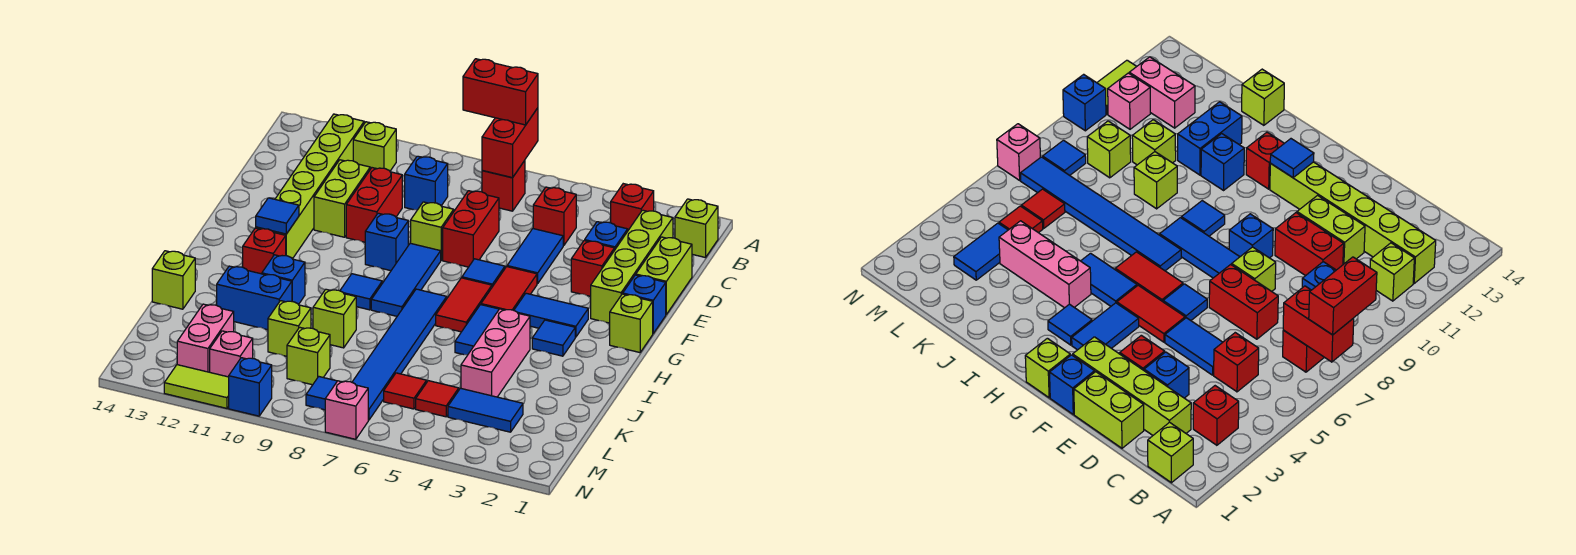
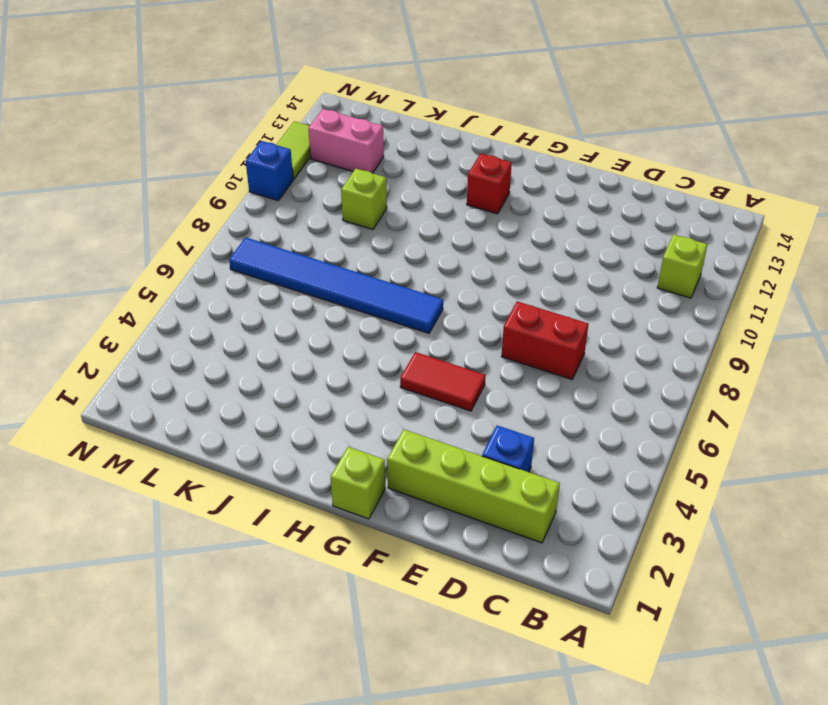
none -> lime 1x1 brick [675,199,718,258]
none -> red 1x1 brick [611,184,654,230]
none -> red 1x1 brick [482,161,525,211]
none -> lime 1x6 brick [256,114,364,259]

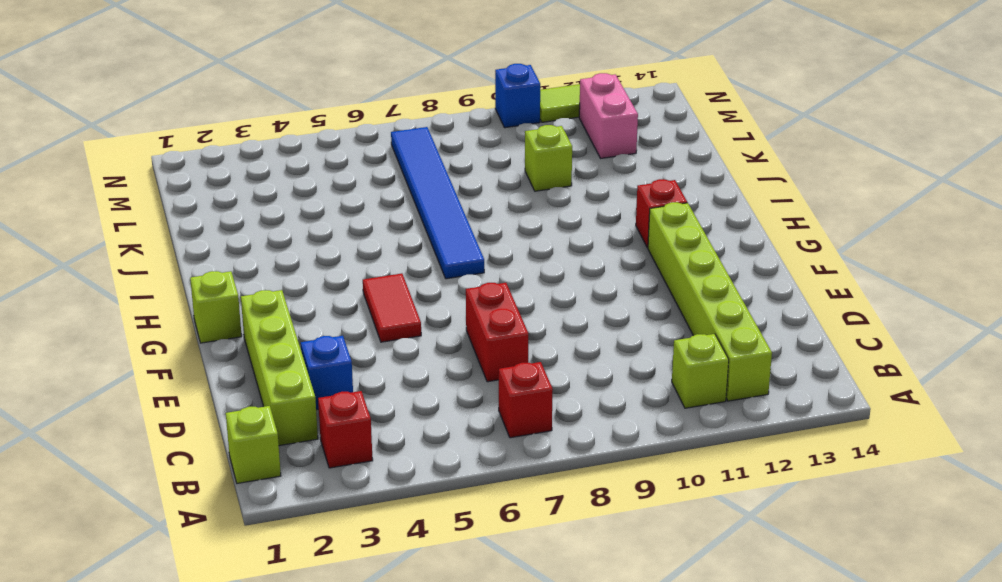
none -> red 1x1 brick [533,187,576,246]
none -> blue 1x1 brick [405,156,448,210]
none -> lime 1x2 brick [636,237,692,314]
none -> blue 1x2 tile [507,229,563,284]

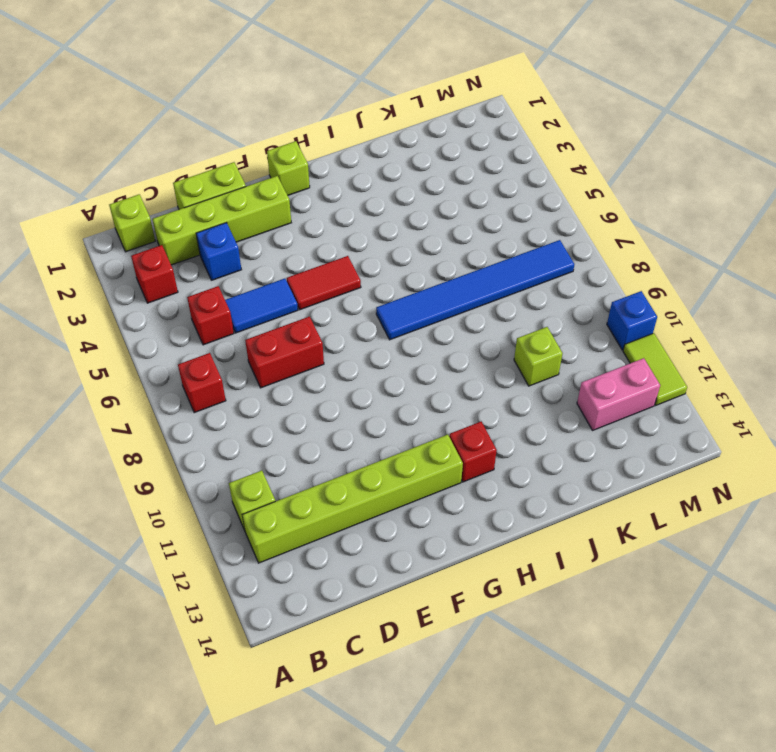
none -> blue 1x1 brick [405,156,448,210]
none -> red 1x2 brick [346,168,402,242]
none -> lime 1x2 brick [314,160,370,237]
none -> red 1x1 brick [571,241,615,296]

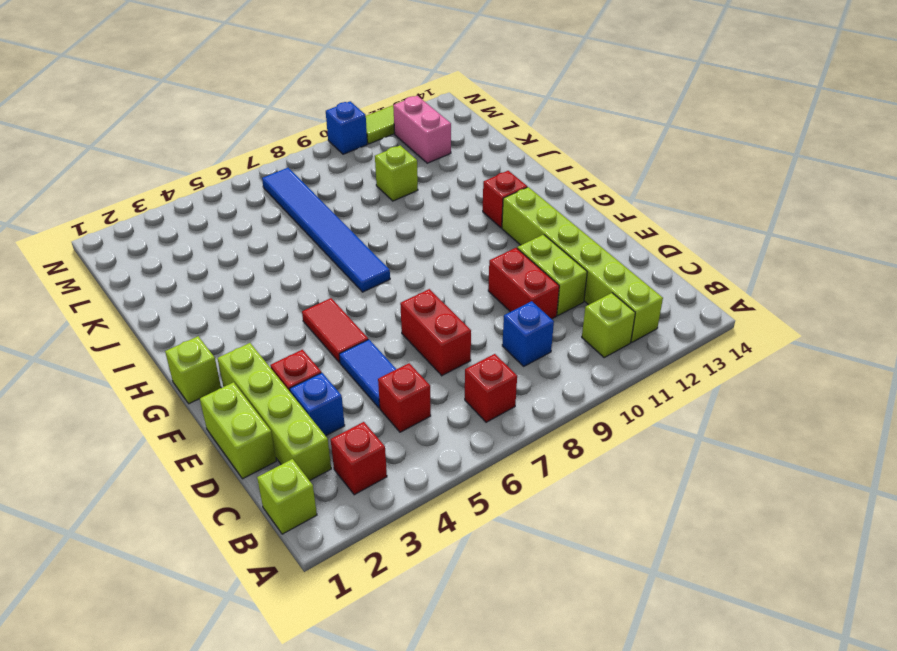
none -> lime 1x1 brick [411,202,454,260]
none -> blue 1x1 brick [623,275,666,333]
none -> blue 1x1 tile [462,259,505,287]
none -> blue 1x3 tile [371,243,441,316]

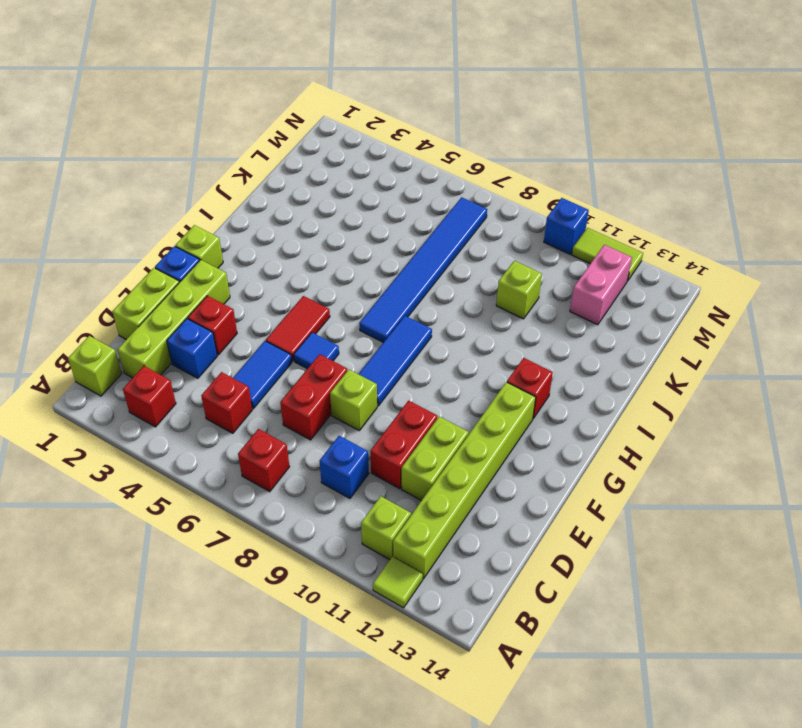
lime 1x1 tile [373,557,423,608] -> none
none -> blue 1x1 brick [365,213,408,271]
none -> blue 1x2 tile [514,293,588,337]
none -> red 1x2 tile [436,278,492,332]
none -> blue 1x1 tile [532,320,575,356]

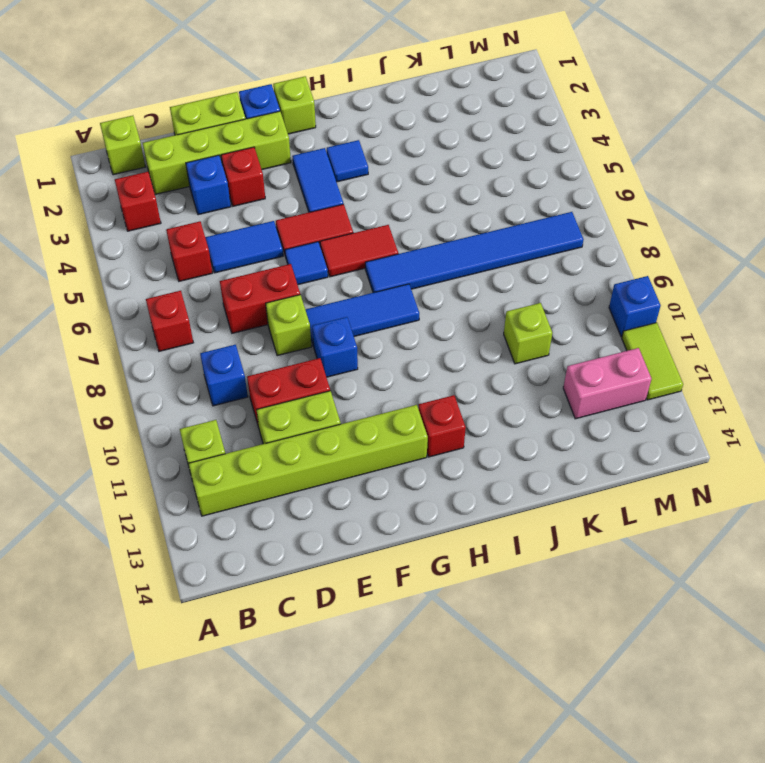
none -> blue 1x2 tile [455,305,499,355]
none -> blue 1x1 tile [340,274,382,310]
none -> pink 1x3 brick [461,309,530,397]
none -> blue 1x1 brick [262,255,305,305]

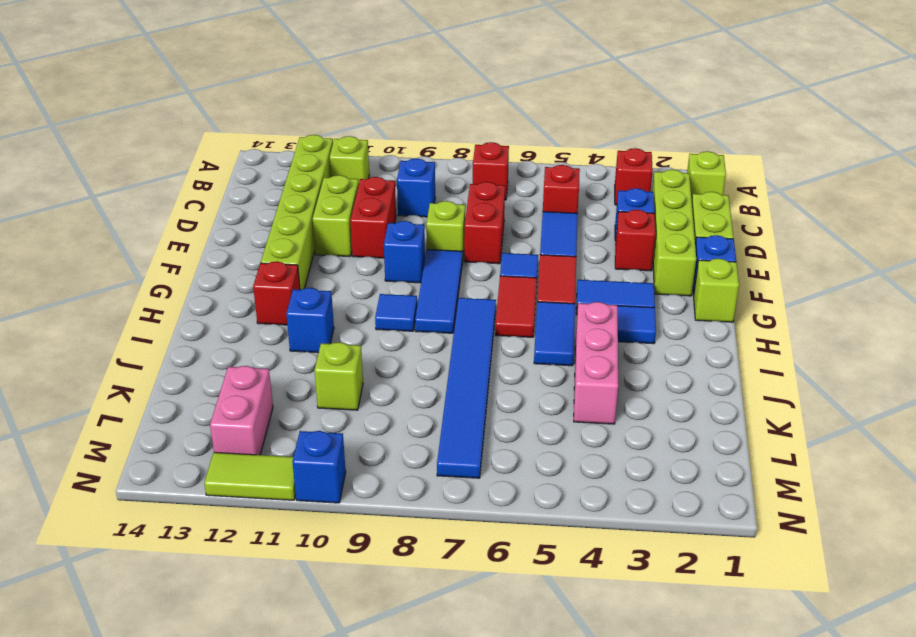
none -> lime 1x1 brick [313,289,356,348]
none -> blue 1x2 brick [217,266,292,330]
none -> lime 1x1 brick [152,251,195,309]
none -> blue 1x2 tile [448,388,523,432]

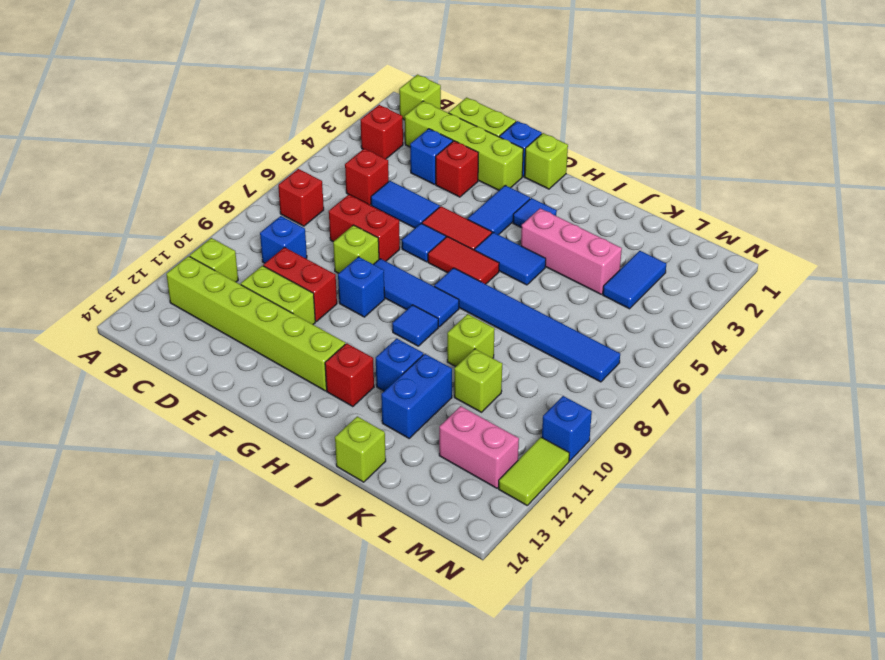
none -> red 1x1 tile [416,381,459,417]
none -> red 1x1 tile [384,373,427,409]
none -> lime 1x1 brick [287,327,330,385]
none -> blue 1x1 tile [306,377,337,410]

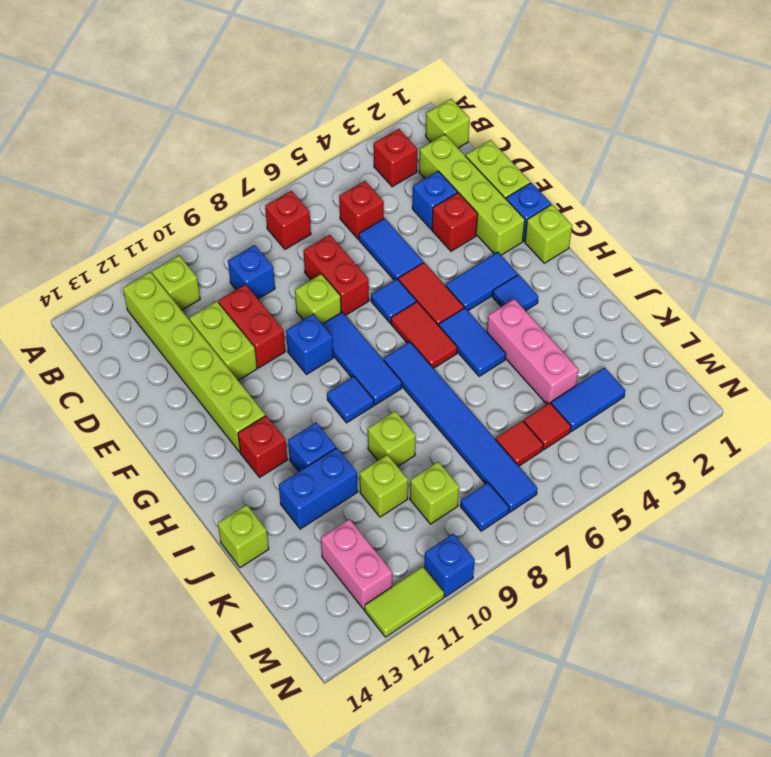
none -> pink 1x1 brick [210,331,253,377]
none -> pink 1x1 brick [325,381,368,439]
none -> red 1x2 brick [482,108,538,178]
none -> blue 1x1 tile [256,198,299,234]

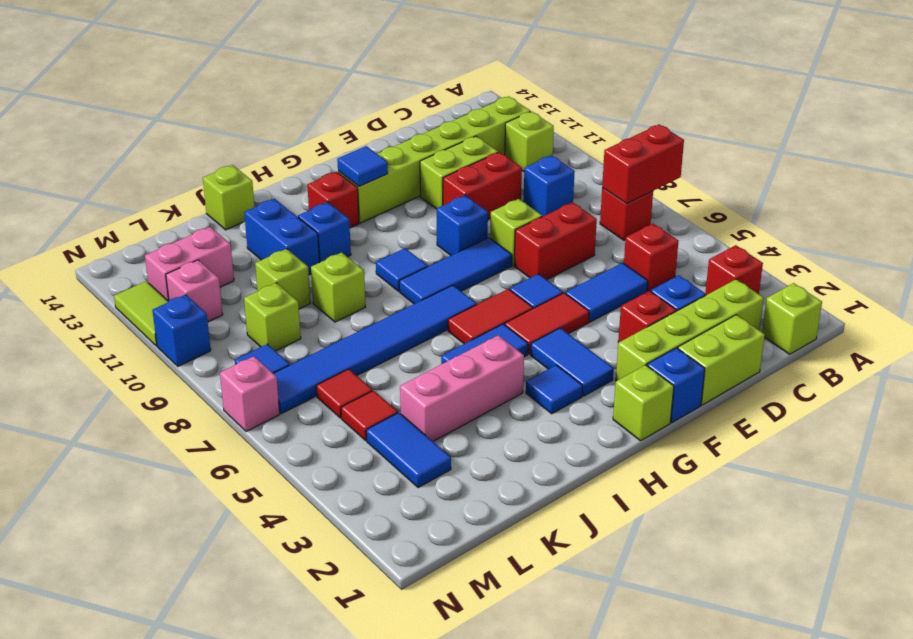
none -> red 1x2 brick [463,59,538,125]

